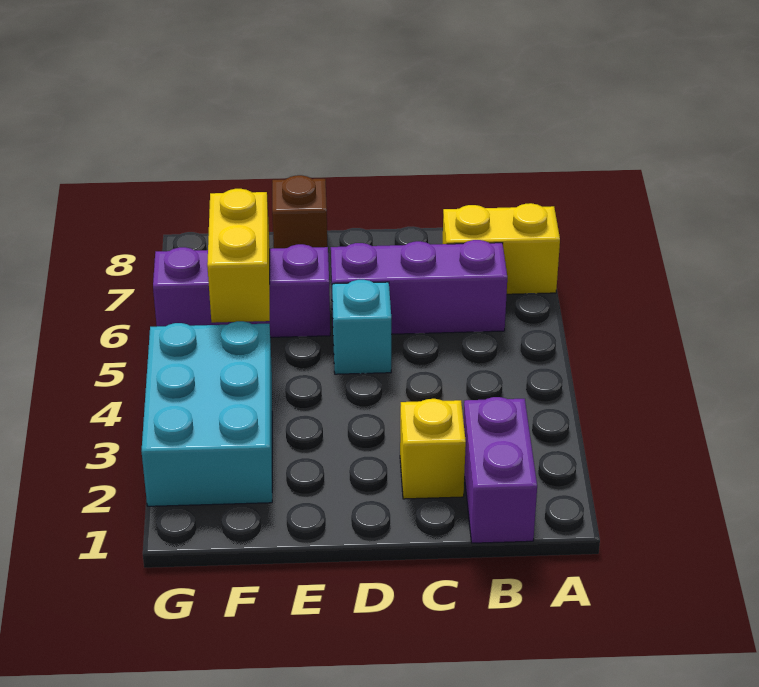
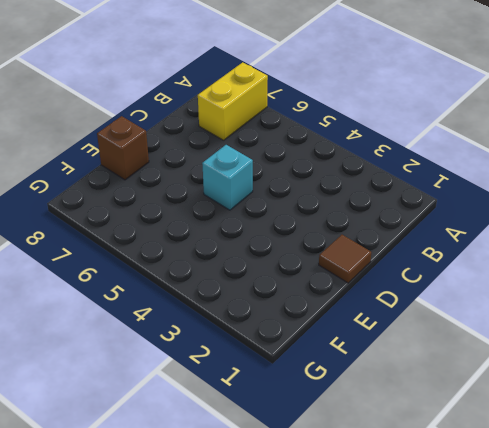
brown 1x1 tile [319,235,371,283] -> none
none -> purple 1x2 brick [463,397,537,543]
none -> purple 1x3 brick [331,240,507,334]

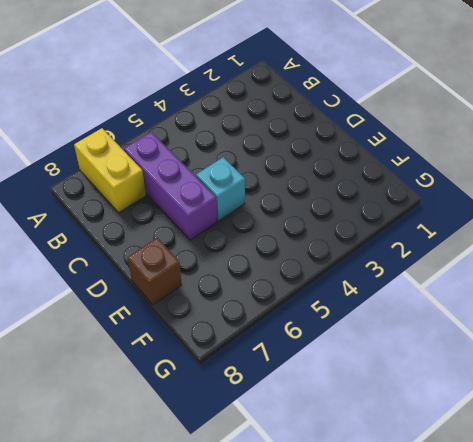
none -> purple 1x2 brick [463,397,537,543]
none -> yellow 1x1 brick [400,399,466,499]

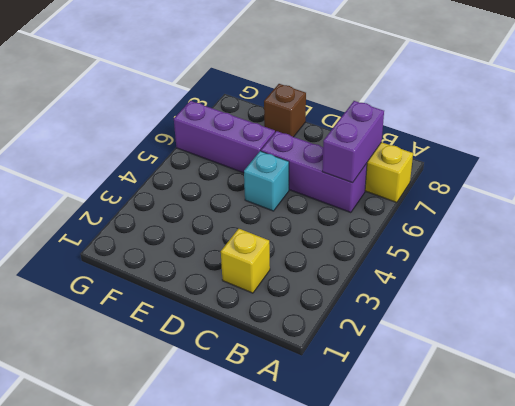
purple 1x2 brick [322,101,384,183] -> purple 1x2 brick moved to [463,397,537,543]
none -> cyan 2x3 brick [142,321,272,506]
none -> yellow 1x2 brick [207,189,270,323]

